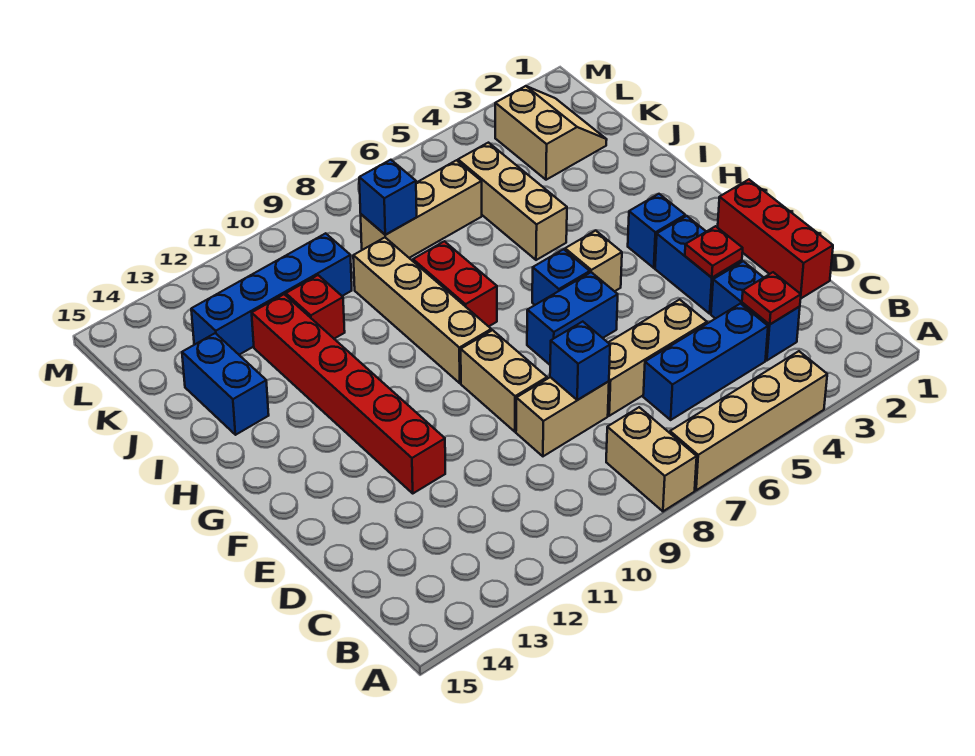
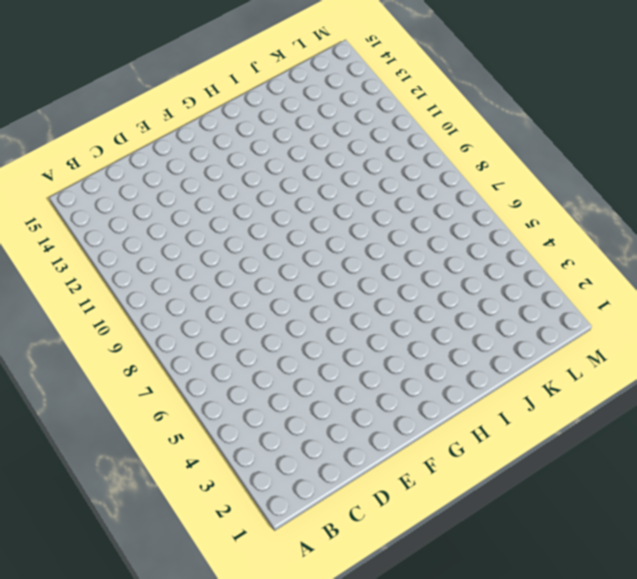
none -> tan 1x4 brick [670,351,827,490]
none -> tan 1x2 brick [606,407,697,511]
none -> blue 1x2 brick [711,261,800,360]

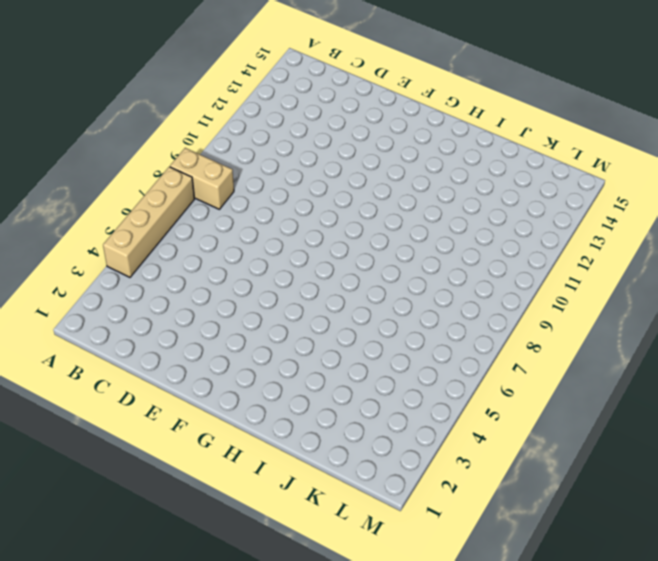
none -> blue 1x2 brick [711,261,800,360]
none -> blue 1x3 brick [643,304,768,420]
none -> red 1x3 brick [718,180,833,298]

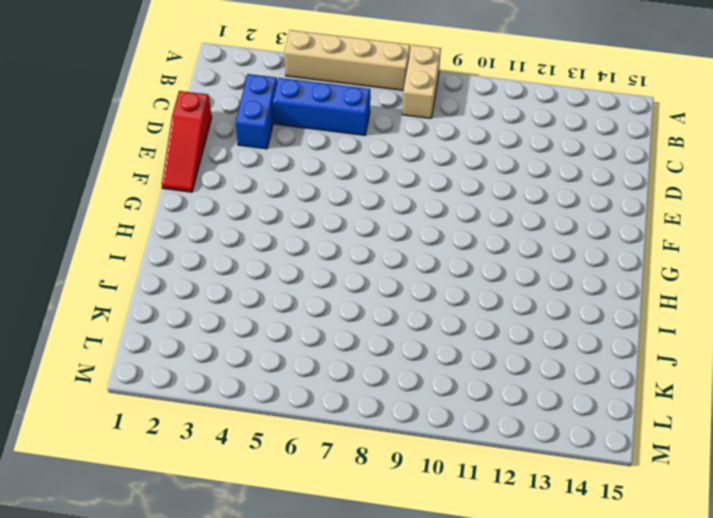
red 1x3 slope [162,91,212,192] -> red 1x3 brick [718,180,833,298]
none -> tan 1x3 brick [608,299,707,416]
none -> tan 1x2 brick [516,377,609,456]
none -> blue 1x2 brick [655,216,742,314]

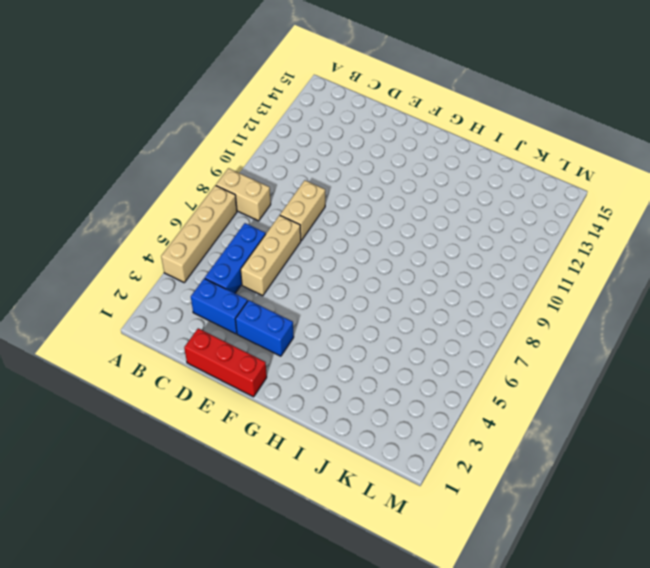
none -> tan 1x2 brick [461,330,547,432]
none -> red 1x6 brick [252,294,445,493]
none -> blue 1x2 brick [527,272,618,365]

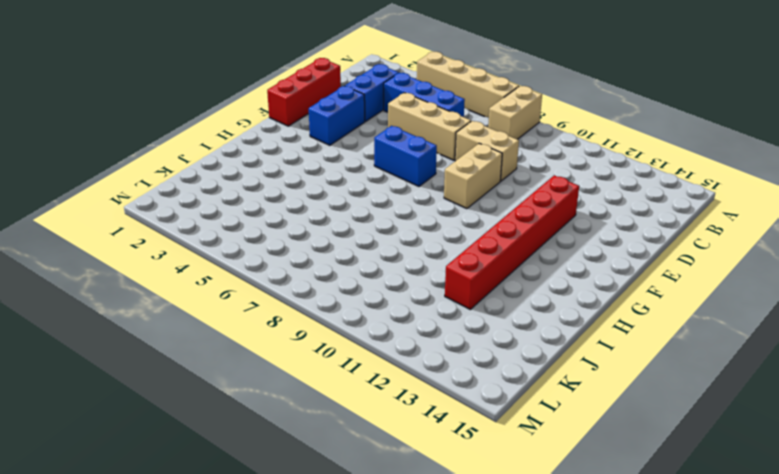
none -> blue 1x1 brick [628,194,685,268]
none -> tan 1x1 brick [565,231,622,291]
none -> blue 1x1 brick [532,249,590,305]

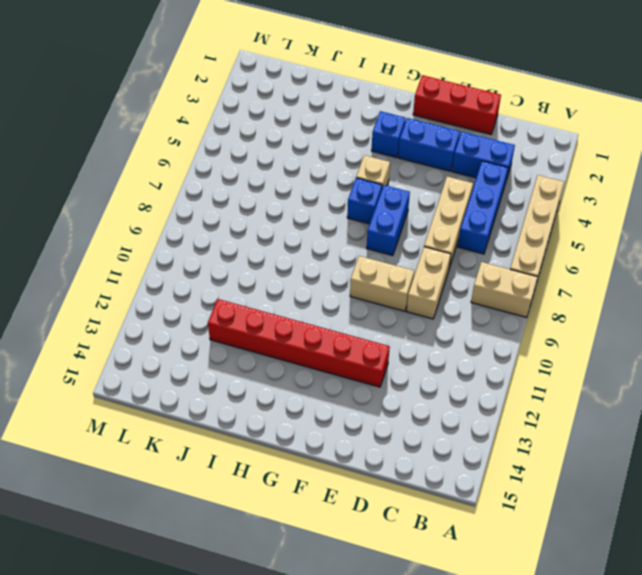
none -> tan 1x4 brick [353,238,491,383]
none -> red 1x2 brick [413,241,497,326]
none -> tan 1x3 brick [458,143,567,260]

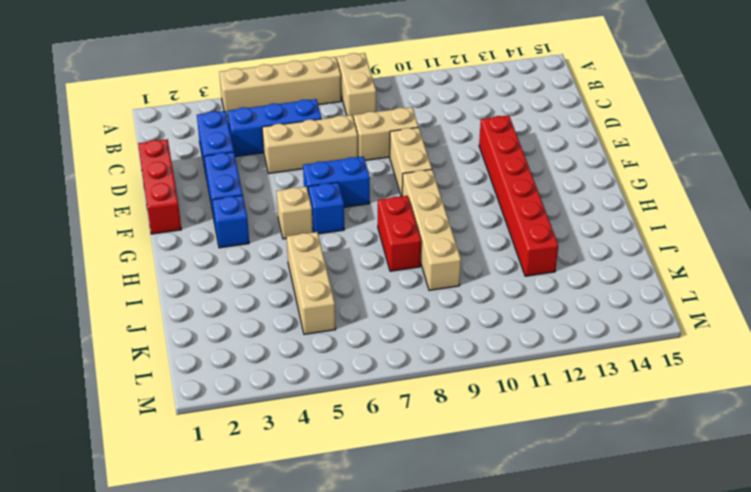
none -> blue 1x2 brick [182,333,269,435]
none -> red 1x1 brick [286,275,345,339]
none -> tan 2x2 slope [495,86,607,180]

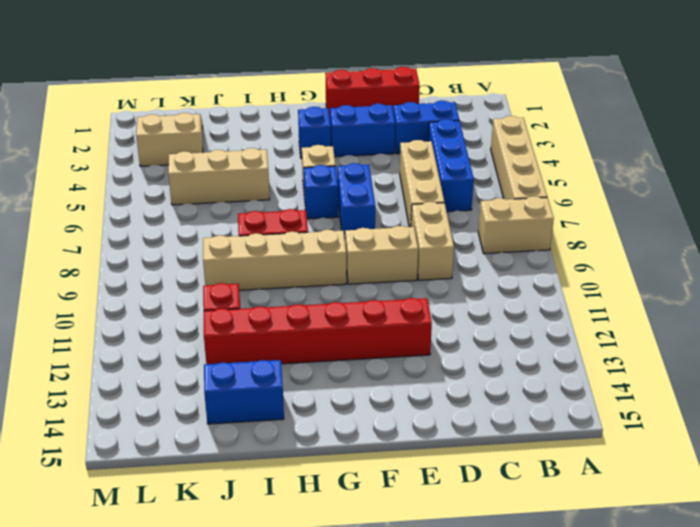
none -> tan 1x3 brick [361,160,482,258]
none -> blue 1x4 brick [191,233,352,355]
none -> red 1x1 plate [742,272,801,324]

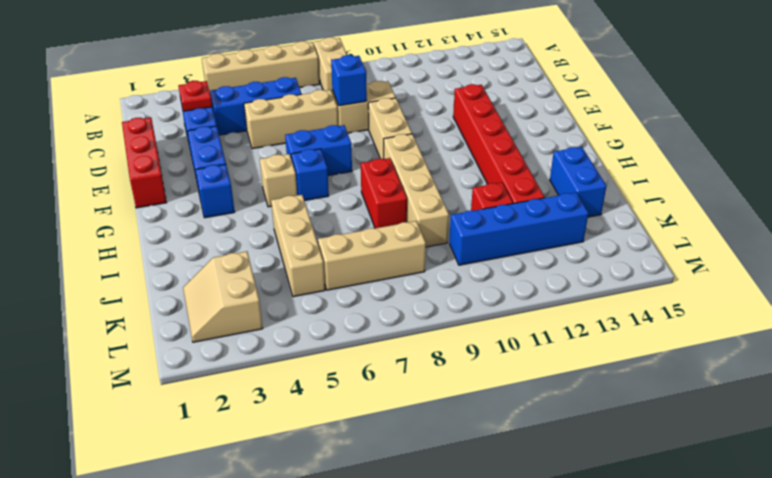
none -> red 1x1 plate [685,226,743,278]
none -> blue 1x1 brick [359,160,417,235]

